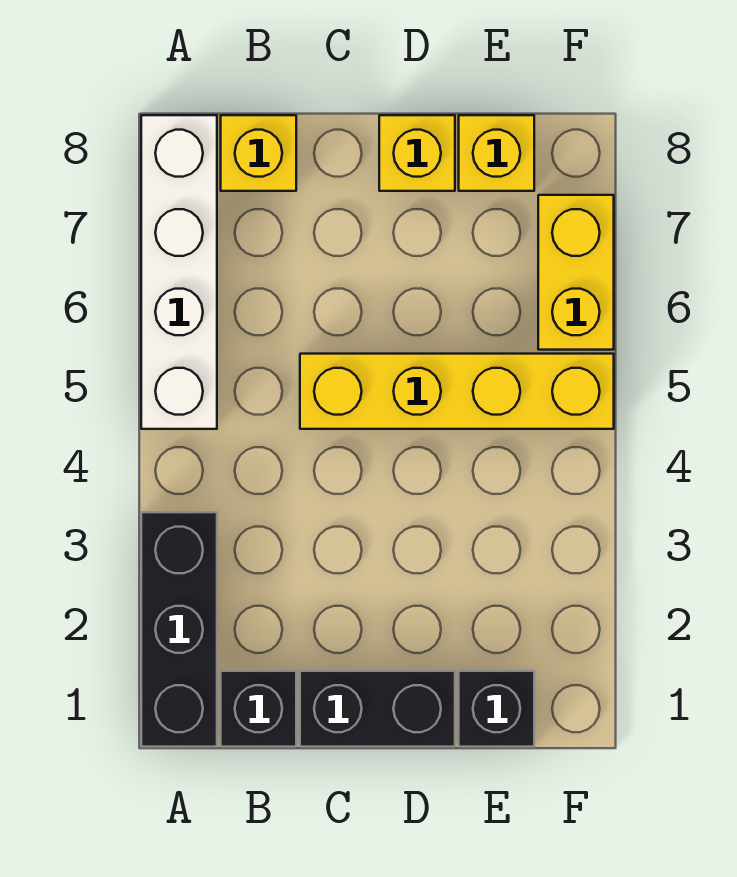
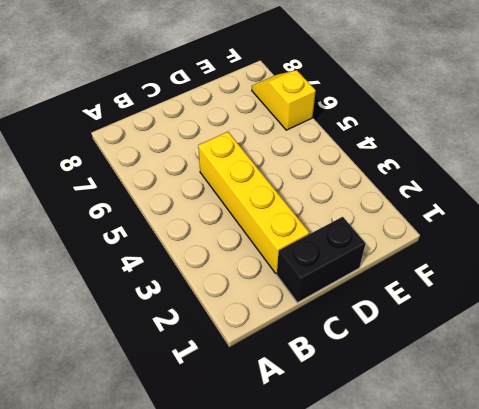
yellow 1x4 brick [198,132,309,273] -> yellow 1x4 brick turned to [300,354,614,429]
yellow 1x2 slope [252,70,316,130] -> yellow 1x2 brick [538,195,614,350]
none -> black 1x3 brick [141,512,217,747]
none -> white 1x4 brick [141,115,217,429]

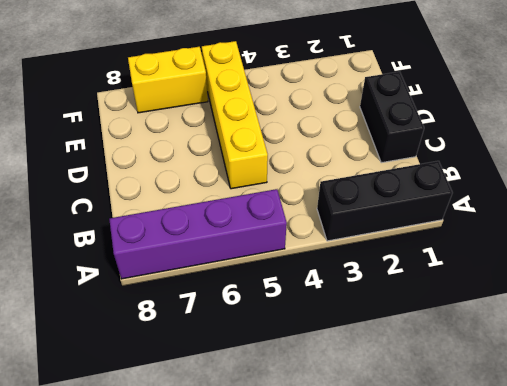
purple 1x4 brick [109,189,287,279] -> white 1x4 brick [141,115,217,429]
none -> black 1x1 brick [221,671,296,747]
none -> yellow 1x1 brick [221,115,296,191]

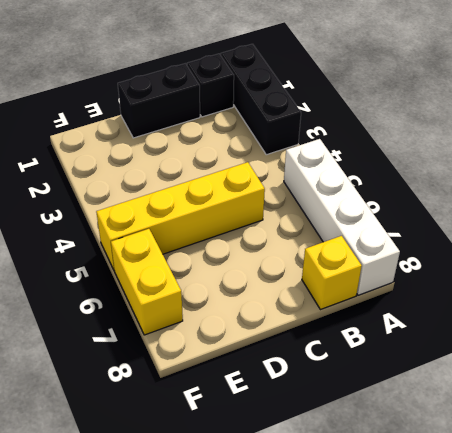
none -> yellow 1x1 brick [379,115,455,191]
none -> black 1x1 brick [459,671,534,747]

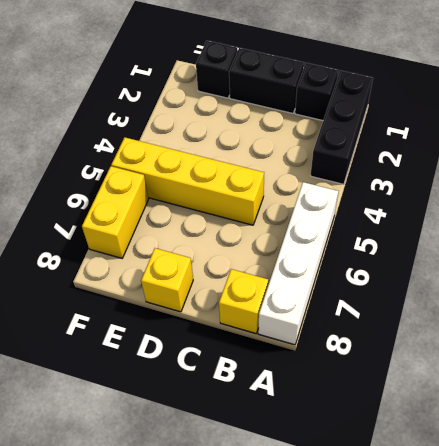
none -> yellow 1x1 brick [459,115,534,191]

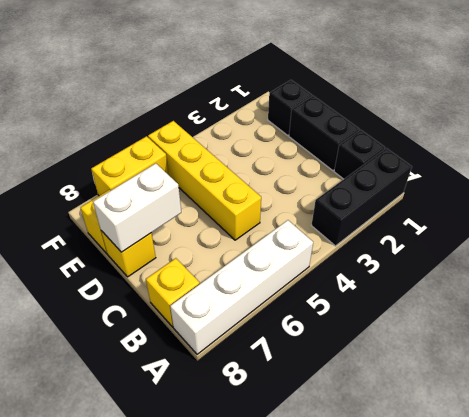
white 1x2 brick [93,163,181,252] -> none

